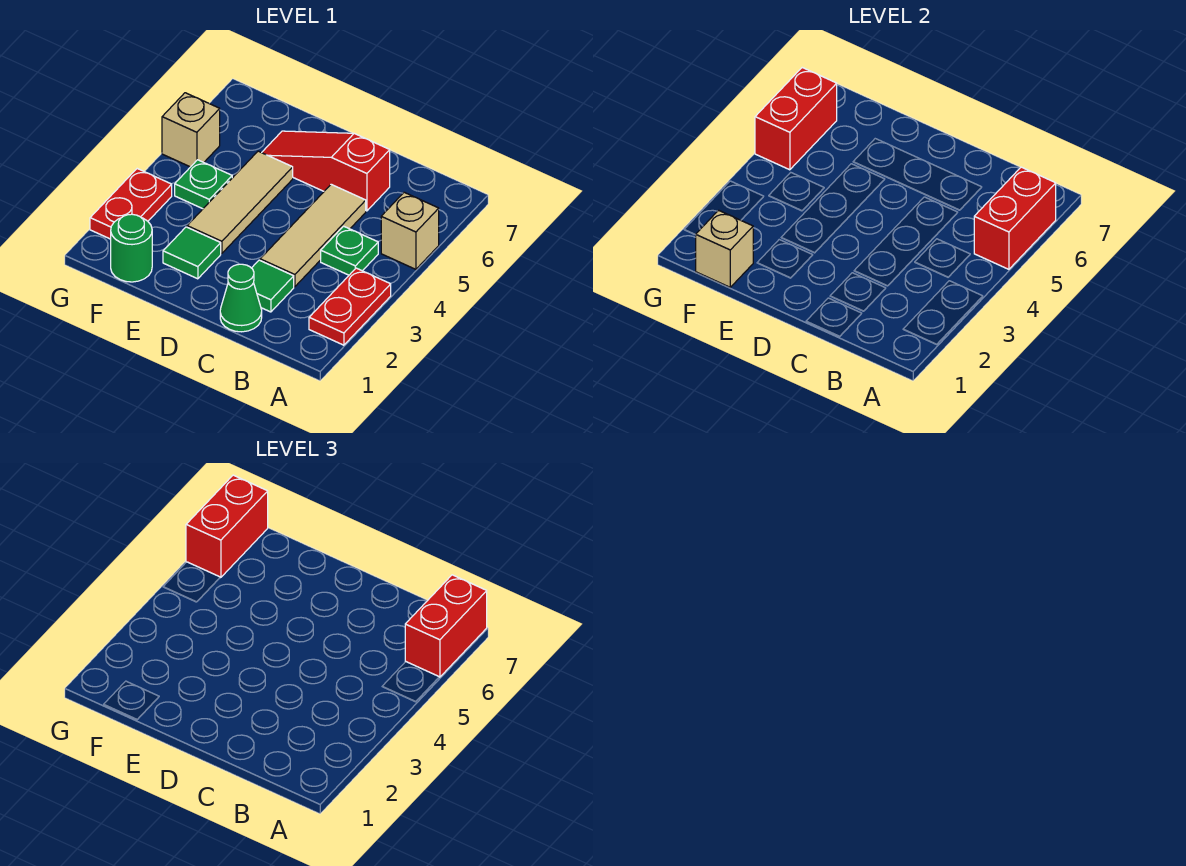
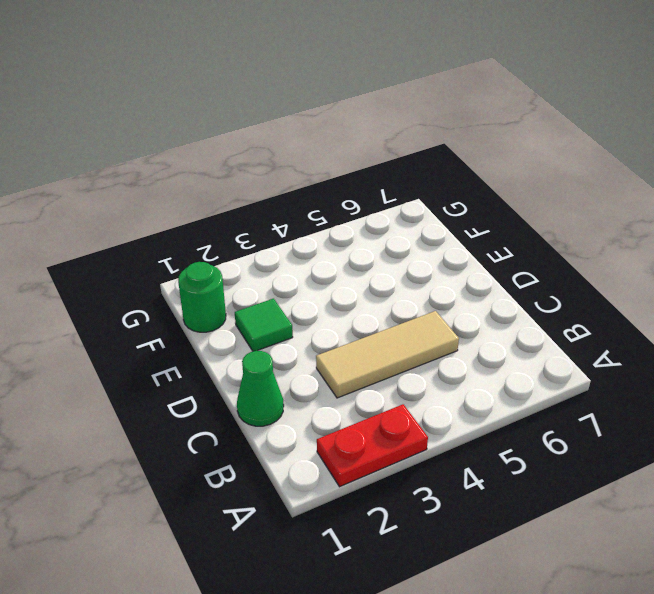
none -> tan 1x1 brick [381,192,439,269]
none -> green 1x1 plate [321,226,378,275]
none -> green 1x1 tile [252,260,294,312]

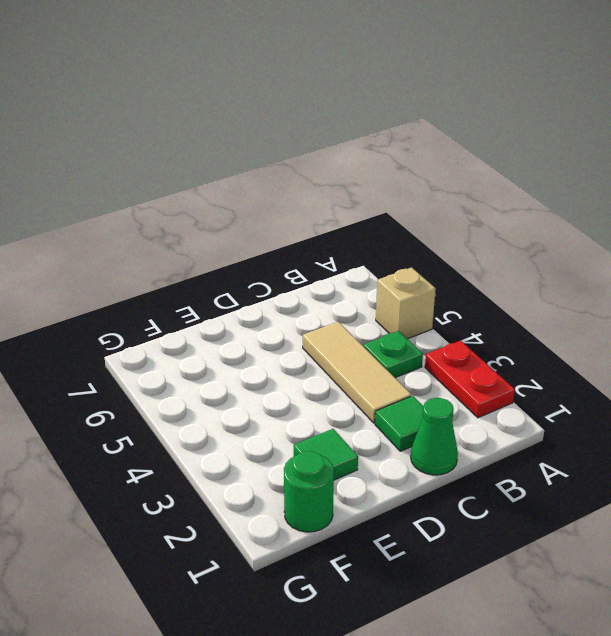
none -> red 1x3 slope [262,131,390,211]
none -> tan 1x3 tile [187,151,293,253]
none -> green 1x1 plate [175,160,232,209]

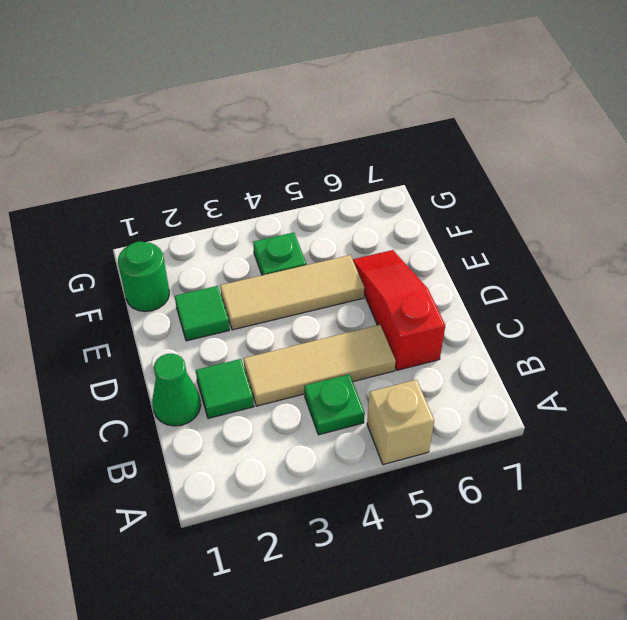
none -> red 1x2 plate [309,268,391,345]
none -> red 1x2 plate [90,169,172,239]
none -> tan 1x1 brick [162,93,220,167]

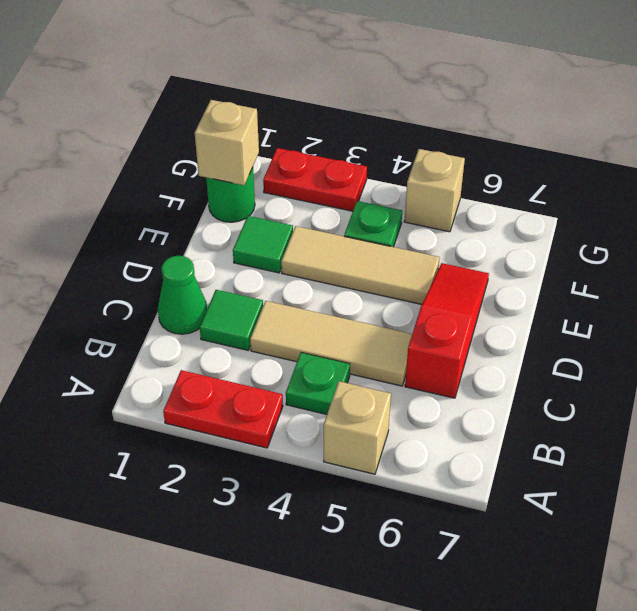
none -> red 1x2 brick [974,167,1056,269]
none -> red 1x2 brick [755,68,837,170]
none -> red 1x2 brick [405,575,487,677]

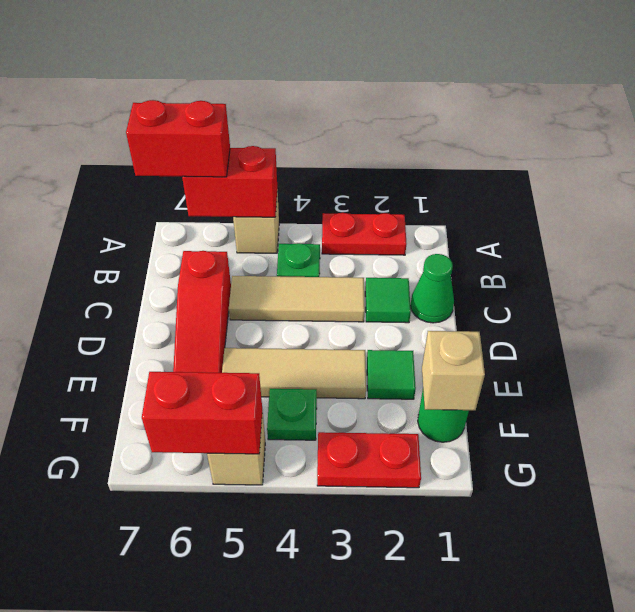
none -> red 1x2 brick [186,475,268,577]

